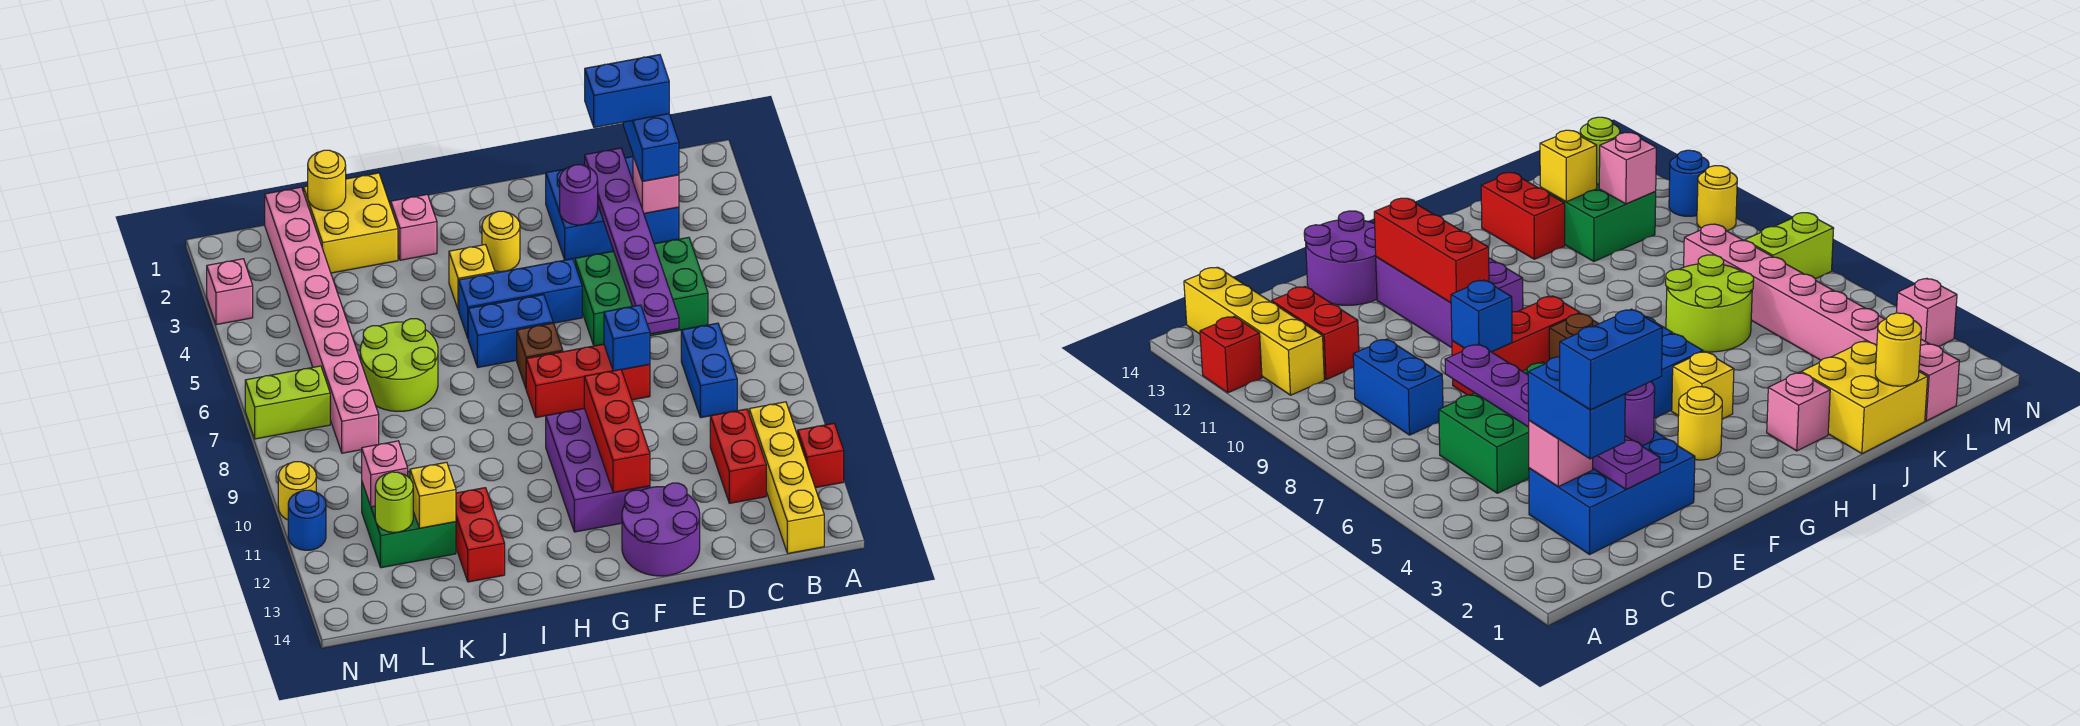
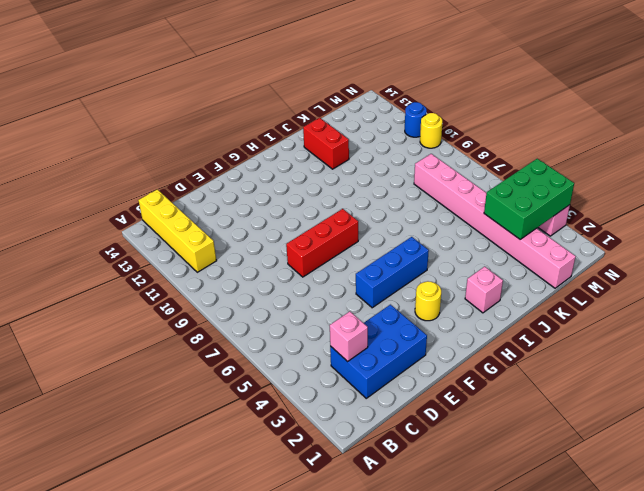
green 2x3 brick [484,159,574,239] -> green 2x3 brick moved to [575,237,708,346]
none -> red 1x1 brick [798,423,844,488]
none -> blue 1x2 brick [681,323,737,418]
none -> red 1x2 brick [710,409,766,503]
none -> purple 2x2 round brick [622,483,700,576]

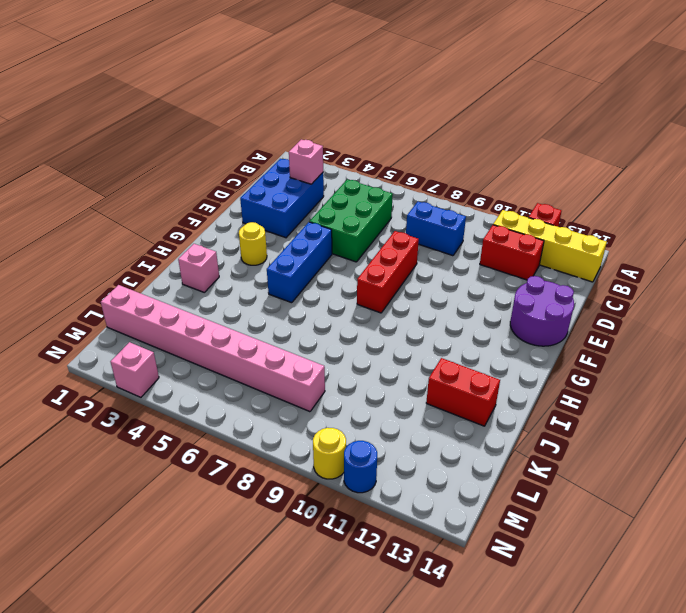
none -> purple 2x3 brick [546,409,650,532]
none -> blue 1x2 brick [468,295,553,367]
none -> brown 1x1 brick [517,323,563,388]
none -> yellow 1x1 brick [449,245,495,310]

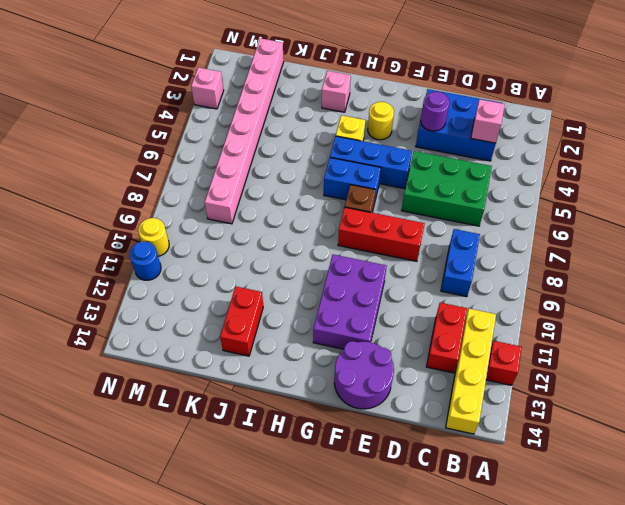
none -> yellow 2x2 brick [304,173,398,273]
none -> lime 2x2 round brick [360,319,438,411]
none -> green 2x2 brick [362,471,456,568]
none -> lime 1x2 brick [245,366,330,439]

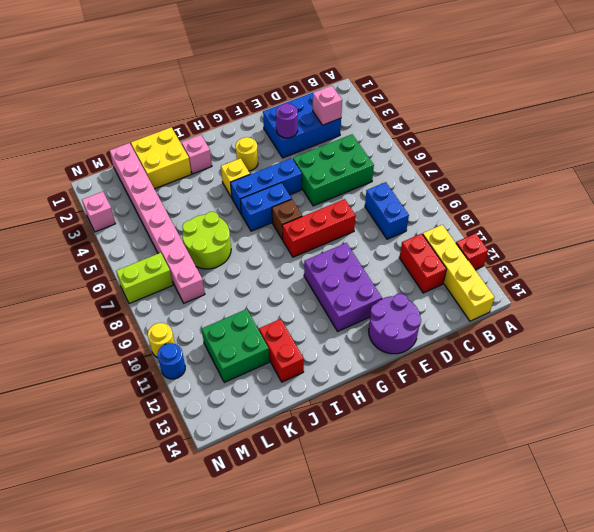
none -> purple 1x6 plate [584,148,679,334]
none -> blue 1x1 brick [604,305,650,371]
none -> red 1x3 brick [584,370,650,493]
none -> yellow 1x1 round brick [308,150,346,211]

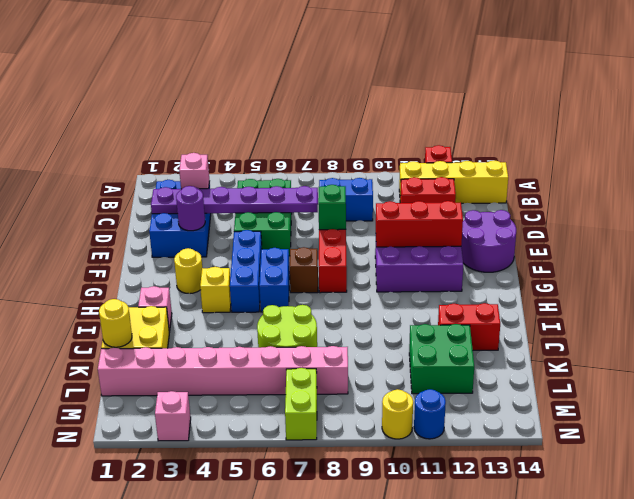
green 1x1 brick [318,185,346,230] -> blue 1x1 brick [604,305,650,371]
none -> yellow 1x1 brick [410,462,456,528]
none -> pink 1x1 brick [362,441,408,507]
none -> lime 1x1 round brick [375,472,413,532]
none -> blue 1x2 brick [623,114,679,181]

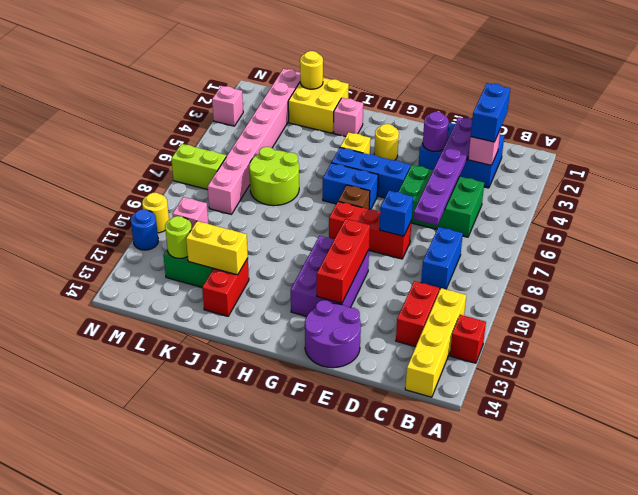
yellow 1x2 brick [186,221,248,275] -> yellow 1x1 brick [410,462,456,528]
none -> blue 1x2 brick [585,55,669,127]

